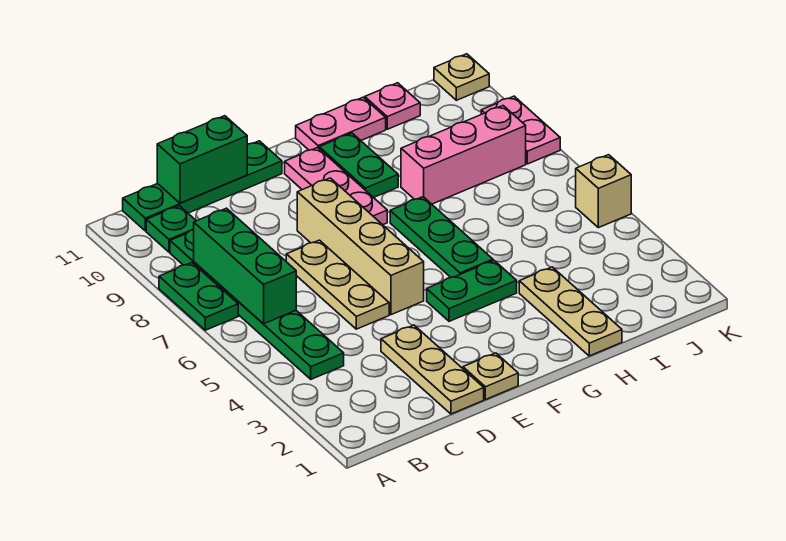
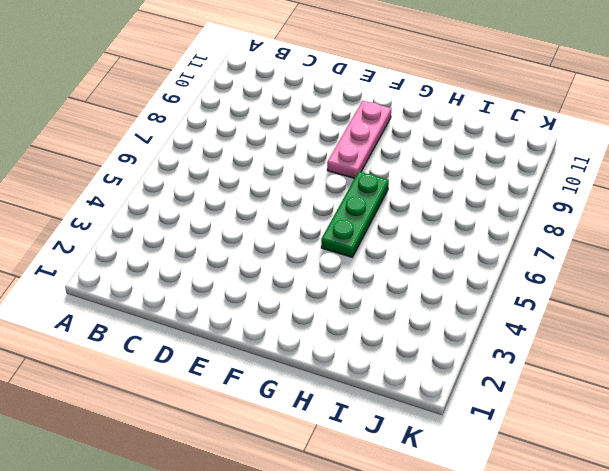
none -> green 1x2 plate [159,263,238,330]
none -> green 1x6 plate [170,230,344,379]
none -> green 1x1 plate [146,206,196,252]

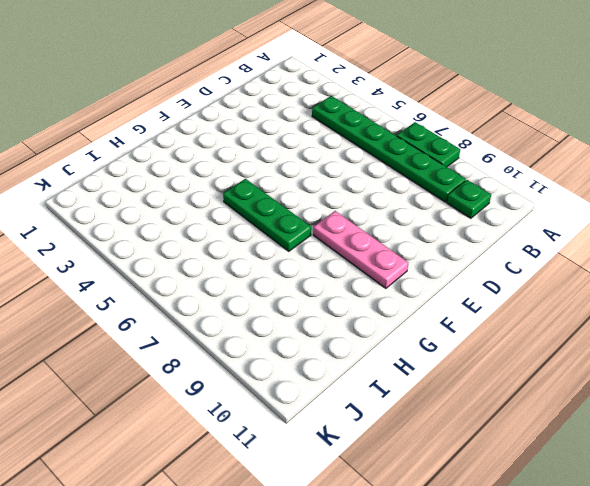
none -> green 1x4 plate [123,141,282,231]
none -> tan 1x3 plate [381,325,484,414]
none -> tan 1x3 plate [286,240,389,329]

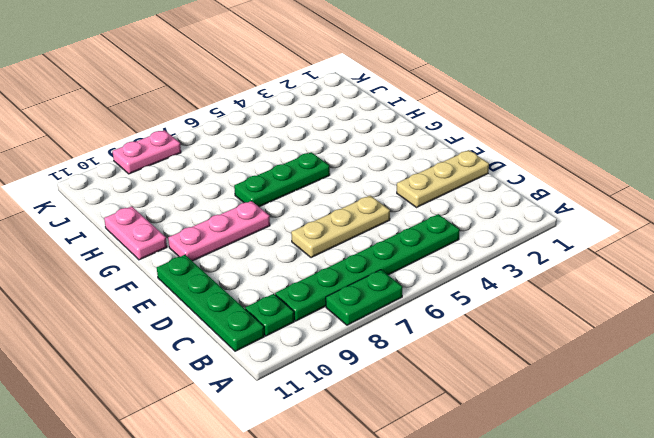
none -> tan 1x1 plate [463,353,518,400]
none -> tan 1x4 brick [297,178,424,315]
none -> green 1x2 plate [427,260,517,321]

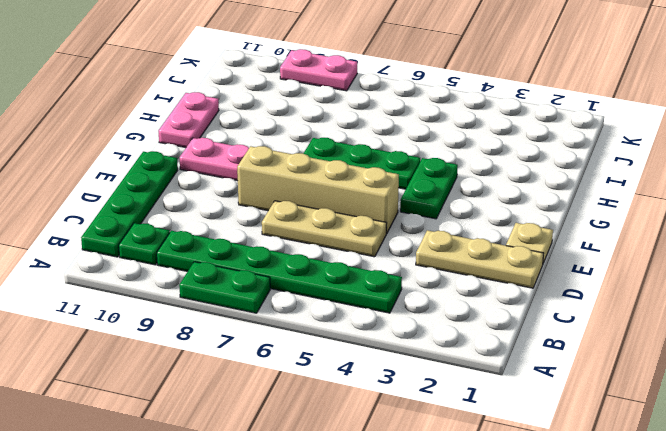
none -> green 1x2 plate [319,133,398,198]
none -> tan 1x3 plate [519,267,622,356]
none -> pink 1x3 brick [401,106,526,204]

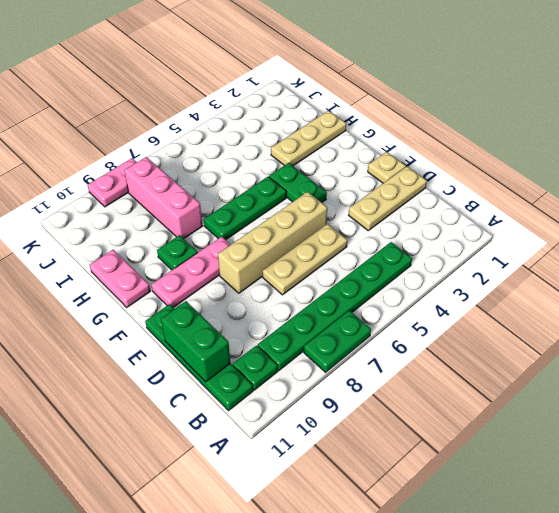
green 1x1 plate [157,235,198,270] -> green 1x2 plate [319,133,398,198]
none -> pink 1x1 plate [365,83,420,129]
none -> tan 1x1 brick [576,155,631,228]
none -> tan 1x1 plate [434,54,489,100]

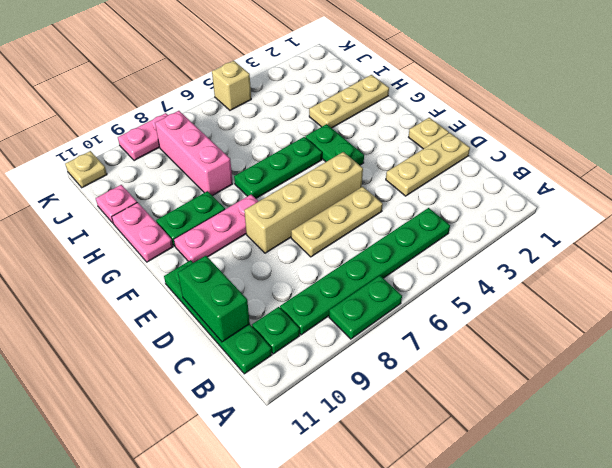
none -> green 1x3 brick [193,208,296,324]

